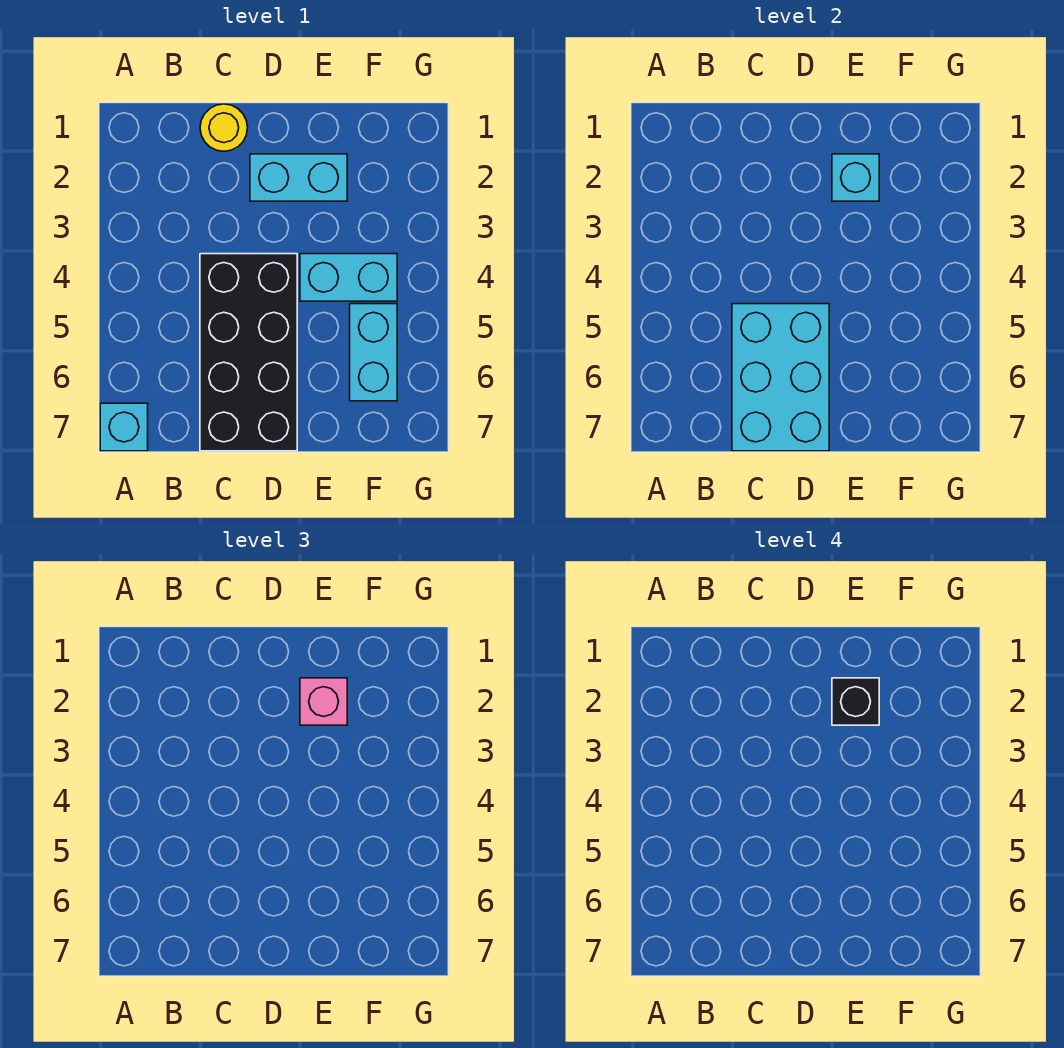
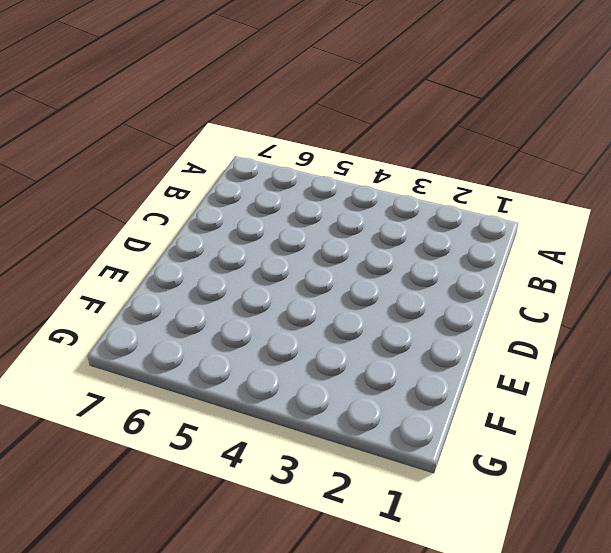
none -> cyan 1x1 brick [100,403,148,451]
none -> yellow 1x1 round brick [200,104,248,151]

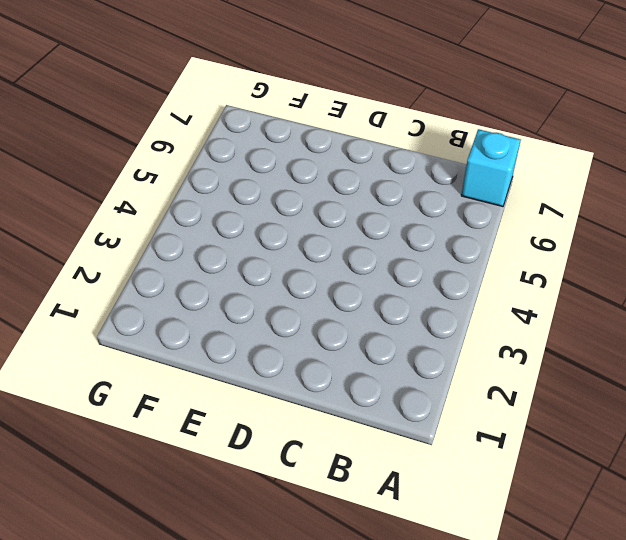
none -> yellow 1x1 round brick [200,104,248,151]
none -> black 2x4 brick [200,254,297,451]

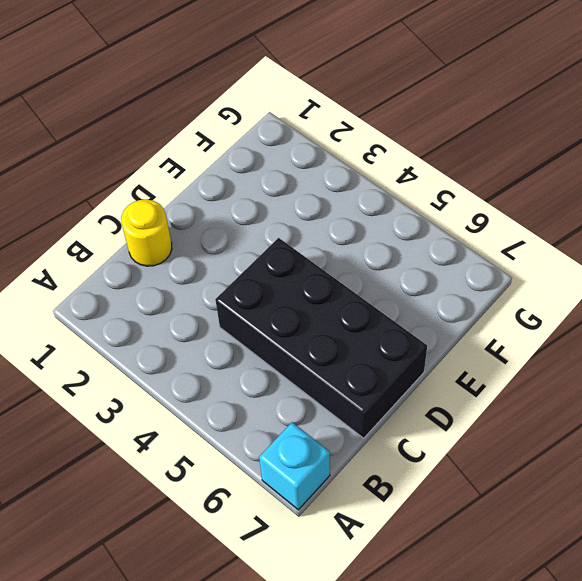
none -> cyan 1x2 brick [250,154,347,201]
none -> cyan 1x2 brick [300,254,397,301]

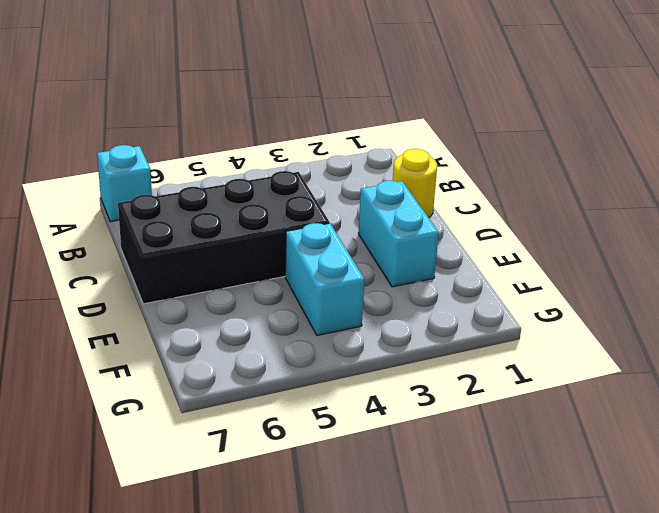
none -> cyan 1x2 brick [350,304,397,401]
none -> cyan 2x3 brick [732,304,829,451]

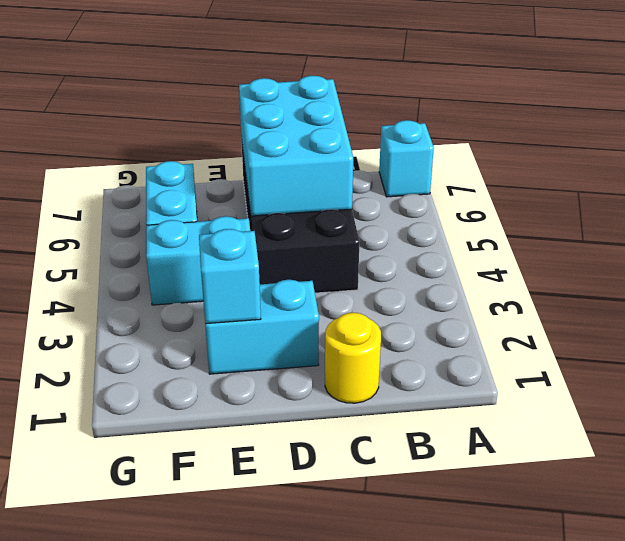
none -> pink 1x1 brick [300,678,347,725]
none -> black 1x1 brick [832,678,879,725]

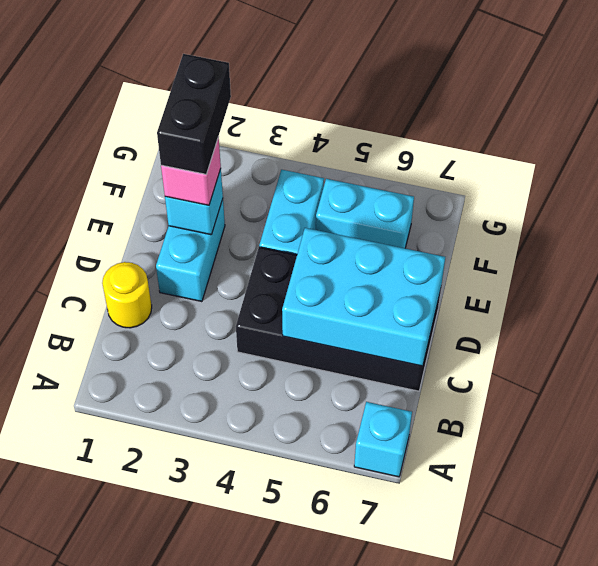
black 1x2 brick [157,54,231,174] -> black 1x1 brick [832,678,879,725]

